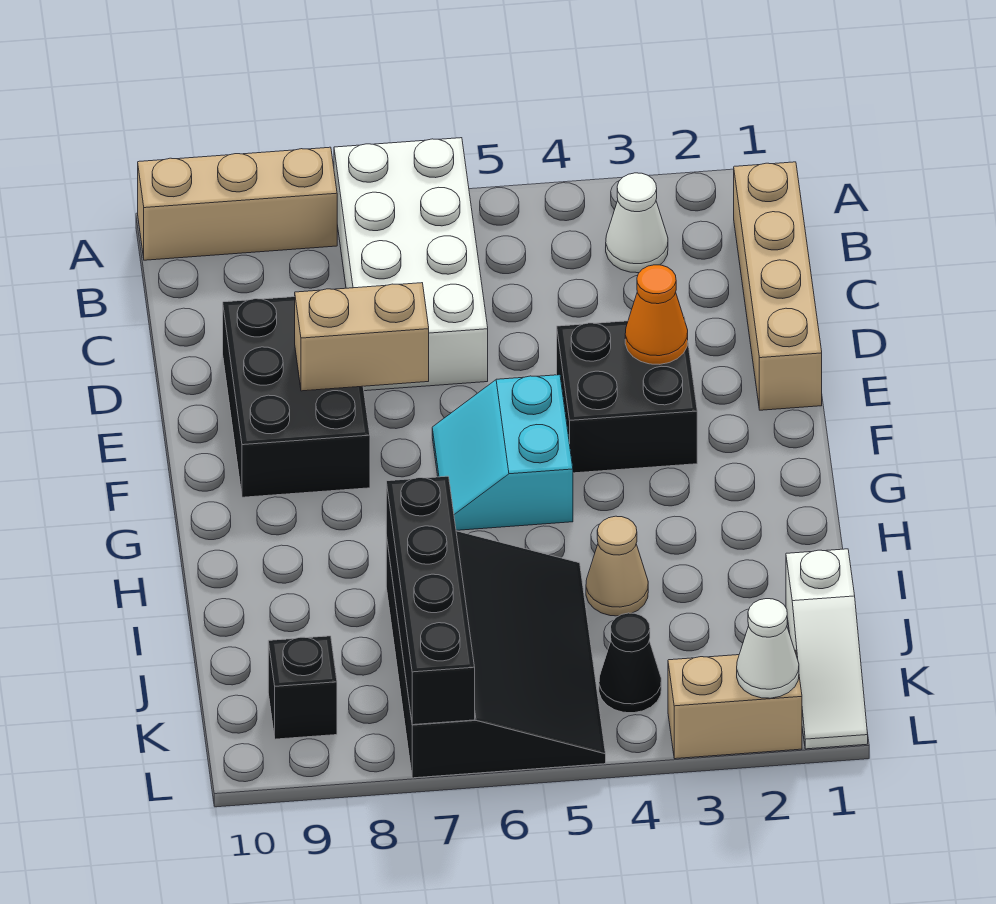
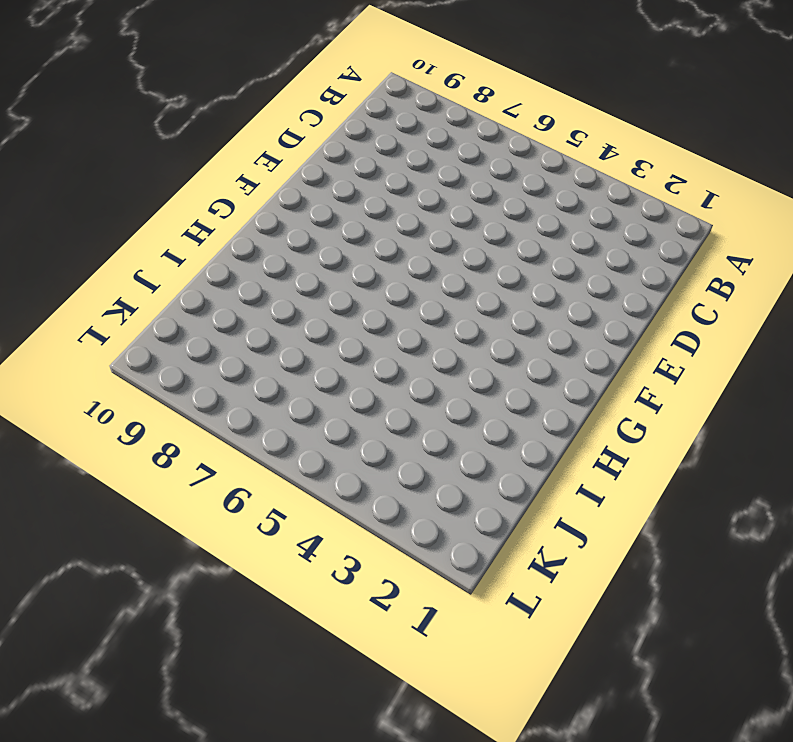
none -> white 2x4 brick [334,138,488,391]
none -> tan 1x3 brick [138,147,337,260]
none -> tan 1x4 brick [734,162,822,410]

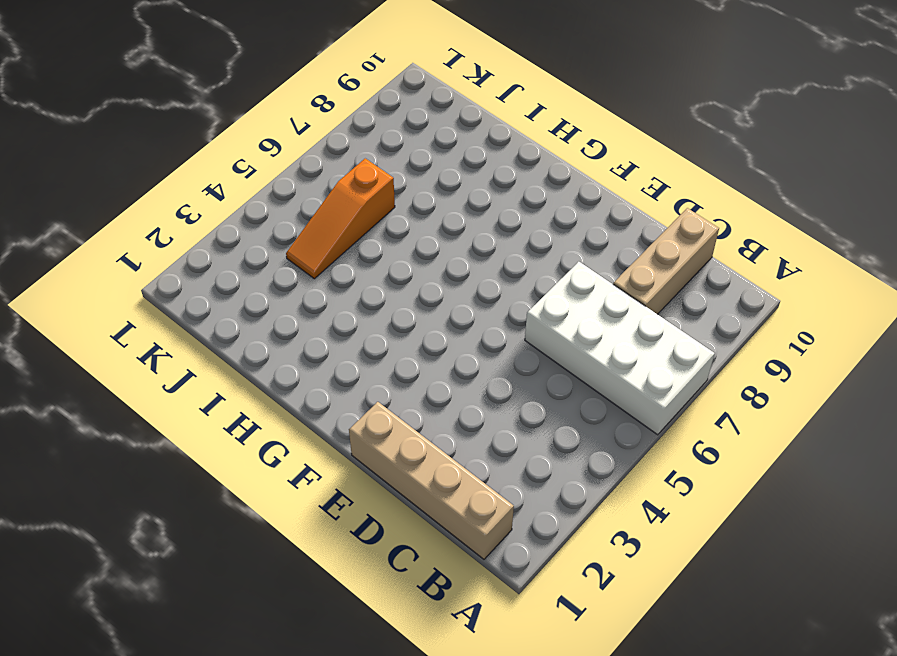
tan 1x3 brick [613,208,719,314] -> tan 1x3 brick moved to [138,147,337,260]
orange 1x3 slope [286,158,395,279] -> black 3x4 slope [386,531,606,778]
none -> white 1x1 cone [606,173,668,273]
none -> black 2x3 brick [223,297,370,497]
none -> black 2x2 brick [557,317,697,473]

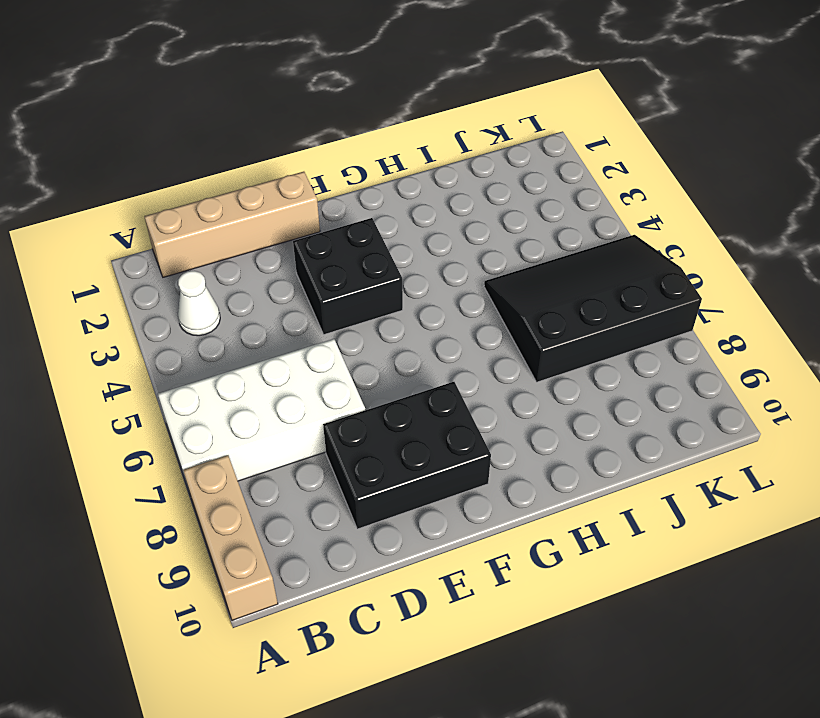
none -> cyan 2x2 slope [432,375,573,530]
none -> tan 1x1 cone [586,516,648,616]
none -> white 1x3 slope [786,549,868,749]

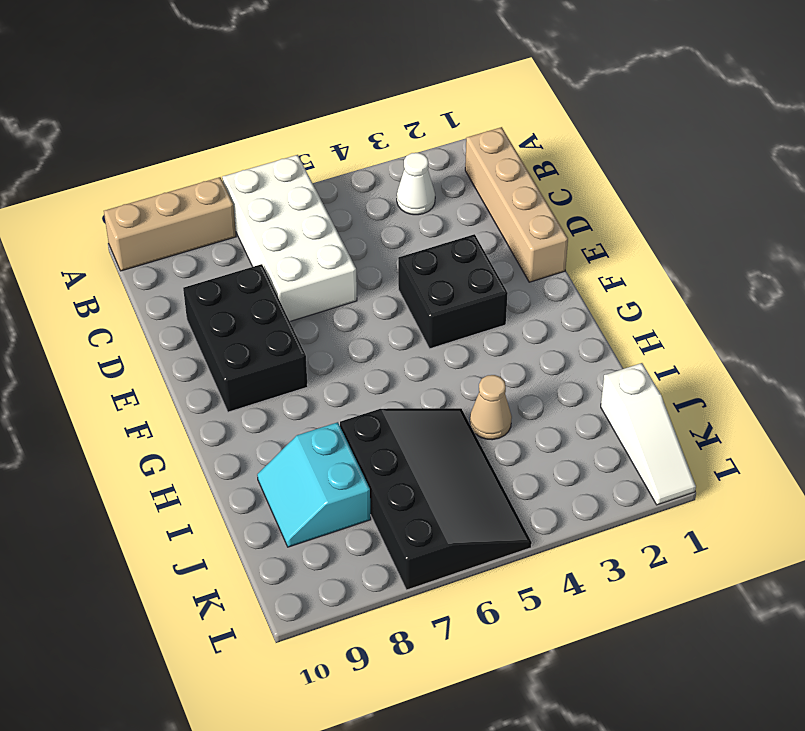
cyan 2x2 slope [257,422,371,547] -> cyan 2x2 slope moved to [432,375,573,530]
none -> black 1x1 cone [599,613,661,713]
none -> black 1x1 brick [268,636,337,739]
none -> tan 1x2 brick [668,650,802,759]

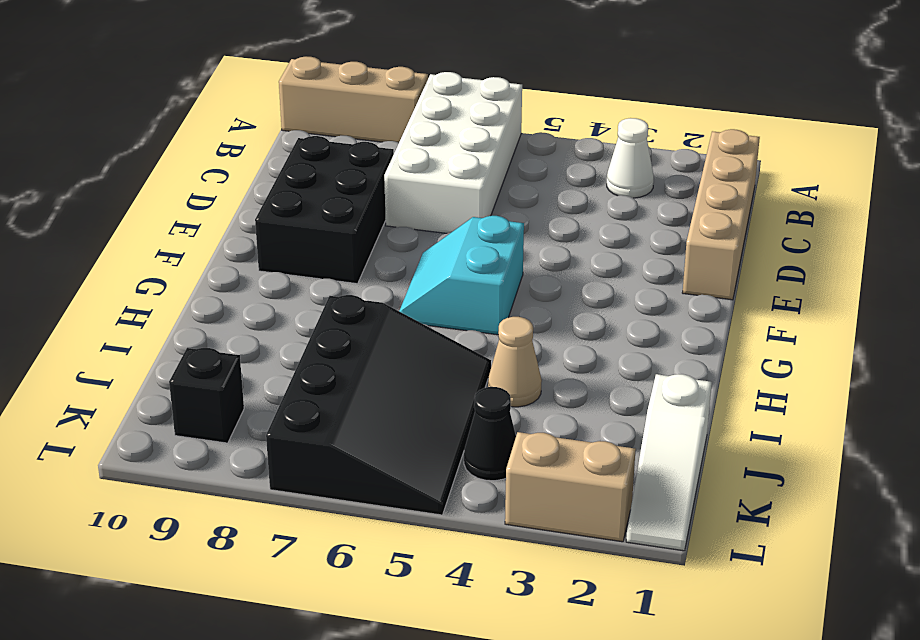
none -> black 2x2 brick [557,317,697,473]
none -> orange 1x1 cone [625,265,688,364]
none -> tan 1x2 brick [295,283,429,391]

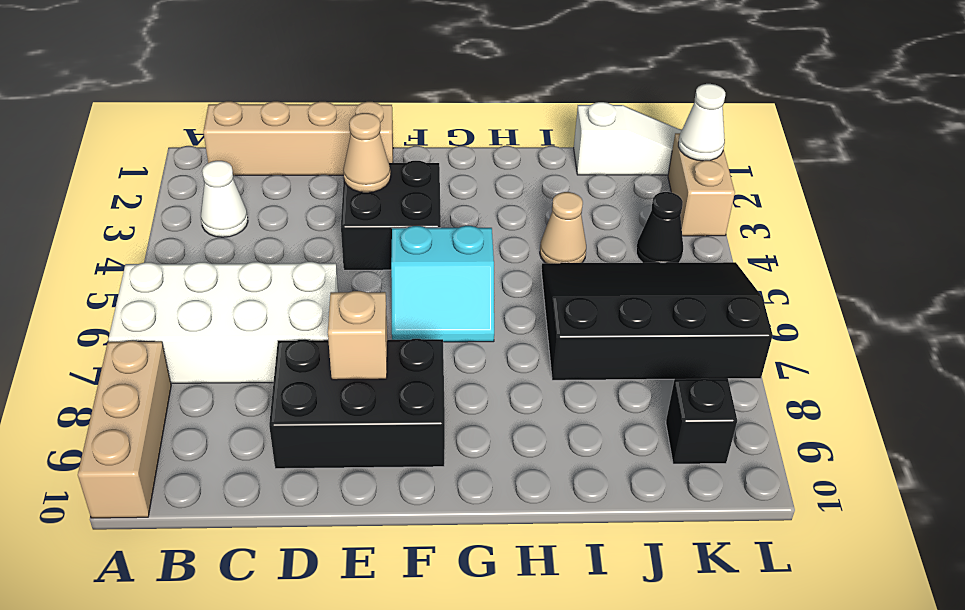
tan 1x1 cone [343,113,391,192] -> orange 1x1 cone [625,265,688,364]
tan 1x1 brick [328,291,387,380] -> tan 1x2 brick [295,283,429,391]
none -> black 1x4 brick [386,476,475,725]

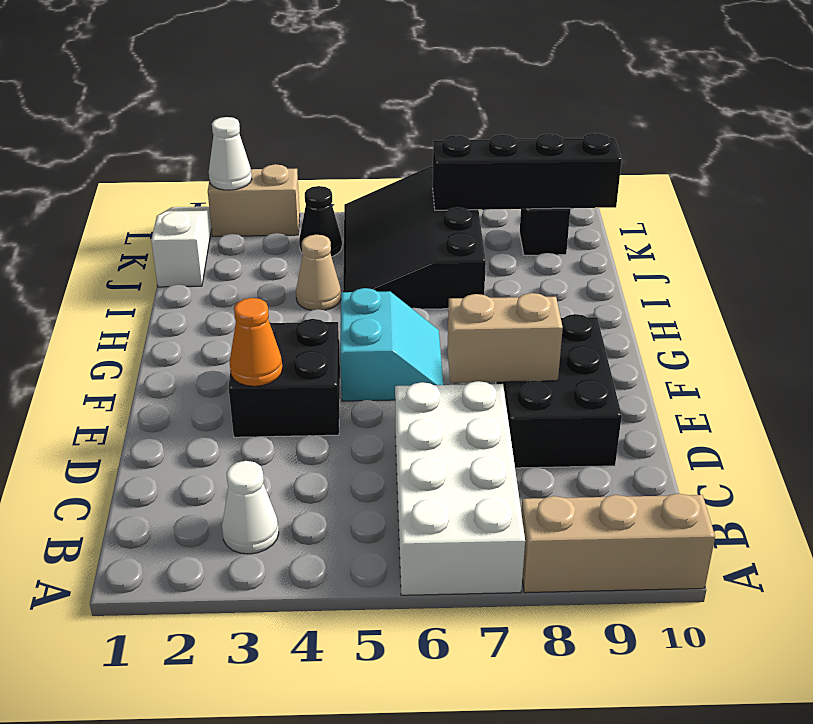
black 1x4 brick [433,133,622,210] -> black 1x4 brick turned to [386,476,475,725]
none -> tan 1x4 brick [734,162,822,410]

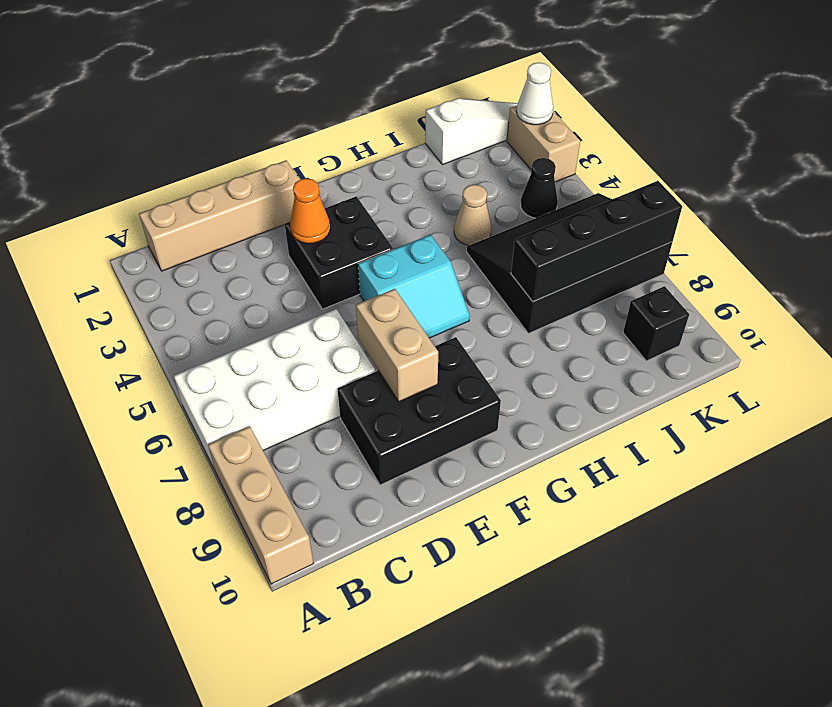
none -> white 1x1 cone [606,173,668,273]

